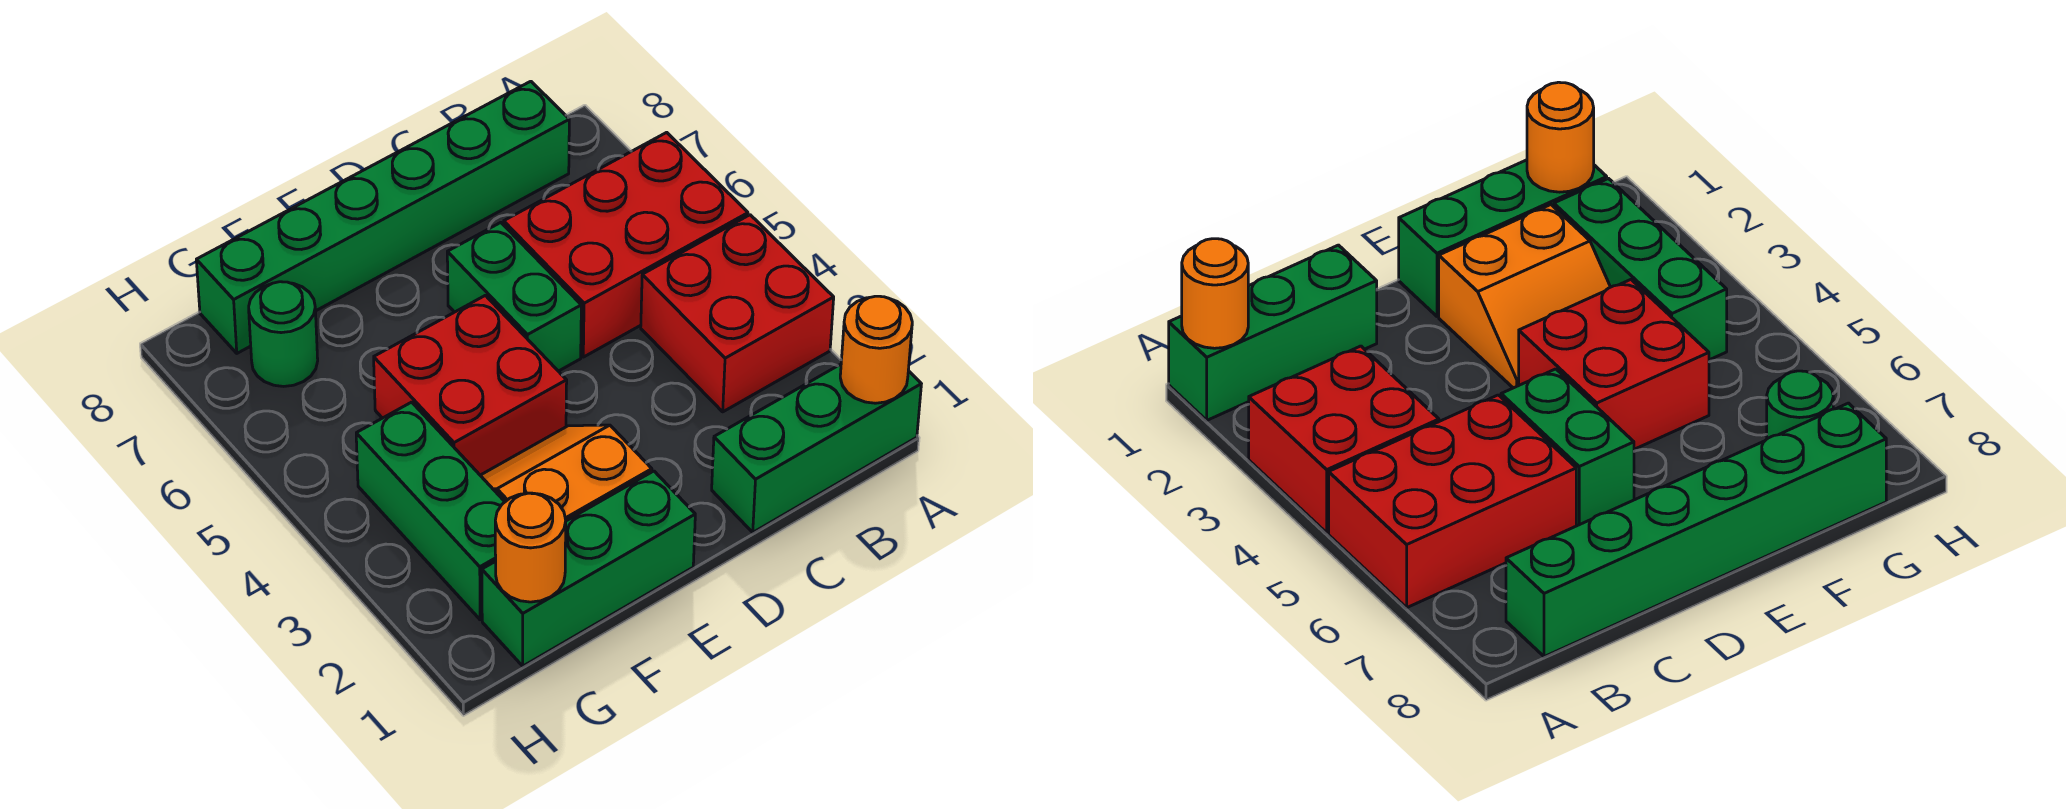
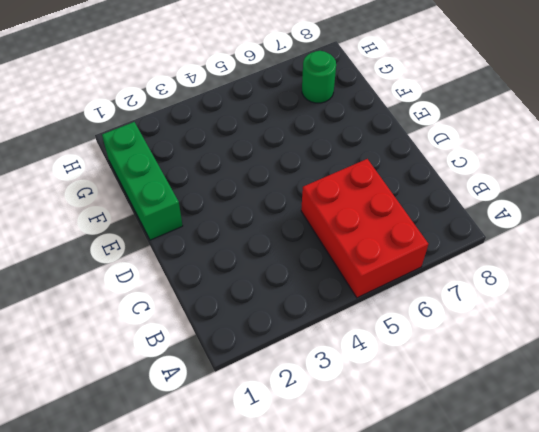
none -> green 1x3 brick [712,364,921,532]
none -> red 2x2 brick [641,215,834,412]
none -> green 1x6 brick [196,81,569,353]

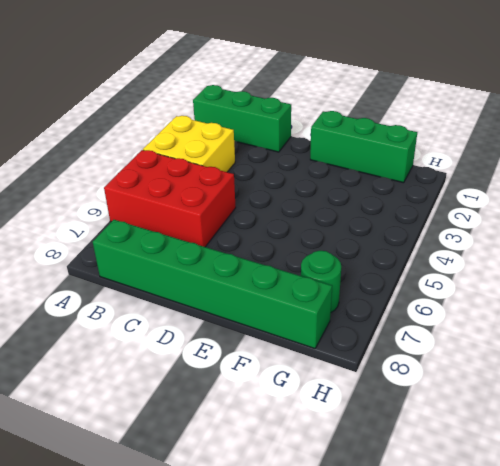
yellow 2x2 brick [143,116,235,172] -> red 2x2 brick [641,215,834,412]
none -> green 1x2 brick [447,223,581,371]
none -> orange 2x2 slope [480,425,652,521]
none -> red 2x2 brick [374,295,567,475]

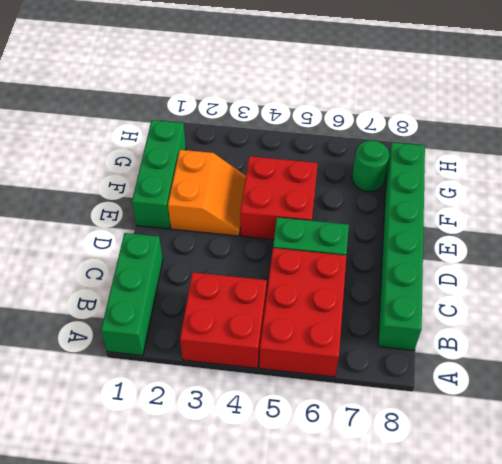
none -> green 1x3 brick [356,402,505,620]
none -> orange 1x1 round brick [840,296,912,403]
none -> orange 1x1 round brick [495,493,566,602]

